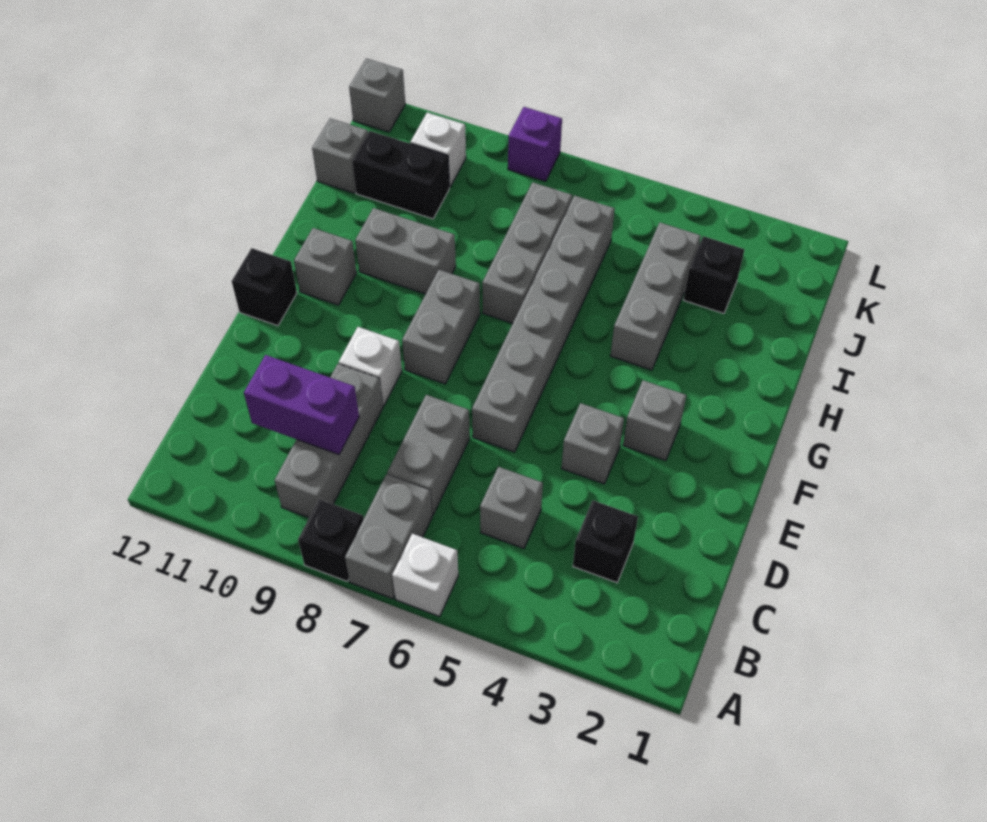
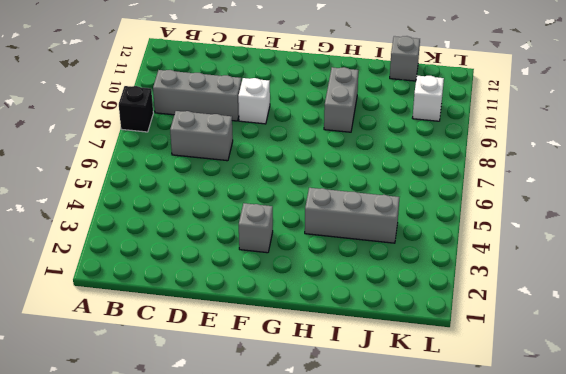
none -> white 1x1 brick [392,534,458,616]
none -> grey 1x2 brick [345,475,432,599]
none -> black 1x1 brick [573,501,638,583]

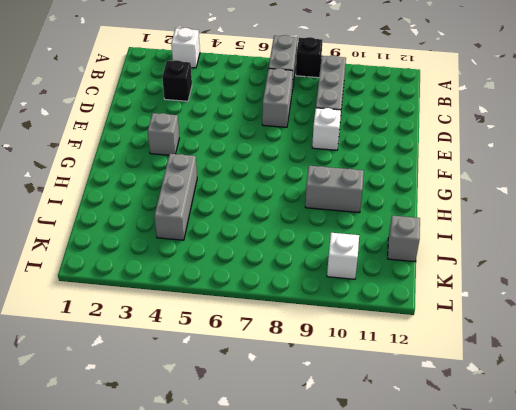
white 1x1 brick [171,28,200,68] -> white 1x1 brick moved to [392,534,458,616]
none -> grey 1x1 brick [480,467,543,548]
none -> grey 1x1 brick [562,403,624,484]
none -> grey 1x6 brick [472,196,615,452]

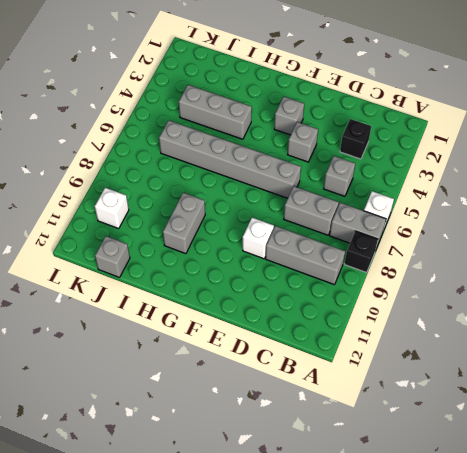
none -> grey 1x2 brick [402,270,480,384]
none -> black 1x1 brick [232,248,297,326]
none -> grey 1x1 brick [294,228,357,305]

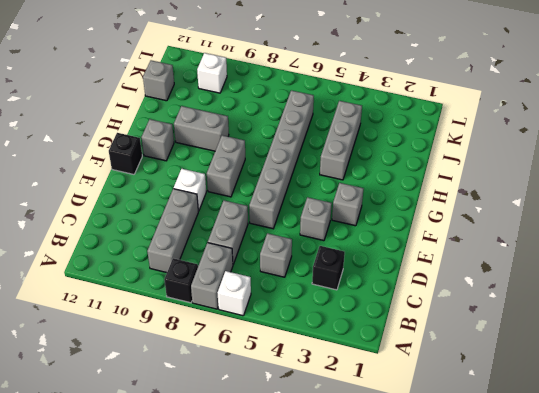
none -> grey 1x3 brick [482,182,572,323]
none -> black 1x1 brick [683,236,745,313]
none -> black 1x2 brick [352,131,449,219]

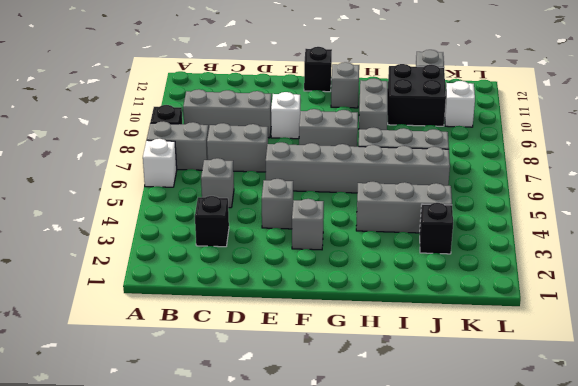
black 2x2 brick [388,64,446,126] -> black 1x2 brick [352,131,449,219]
none -> purple 1x1 brick [508,107,562,181]
none -> grey 1x1 brick [349,58,405,132]
none -> purple 1x2 brick [244,355,359,455]

